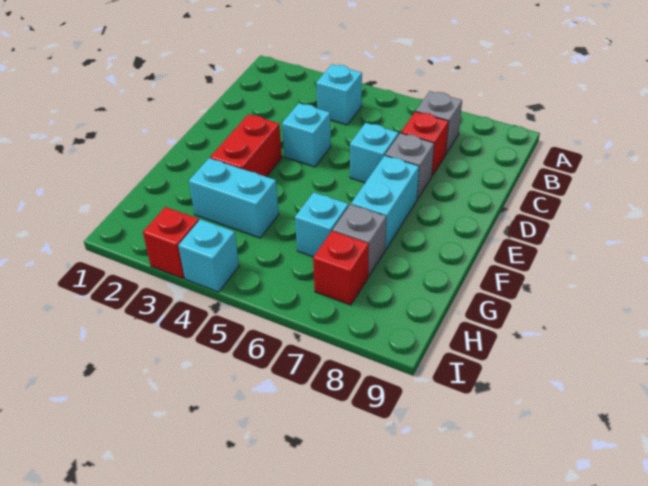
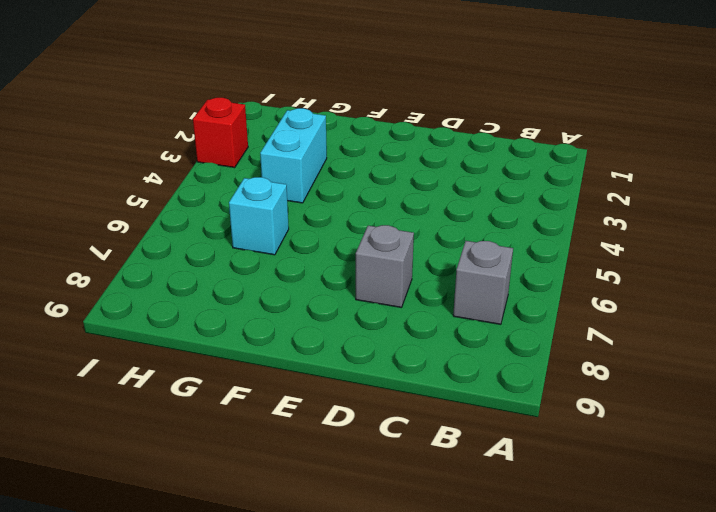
none -> cyan 1x1 brick [316,65,362,125]
none -> red 1x1 brick [401,112,449,176]
none -> cyan 1x1 brick [282,103,331,167]

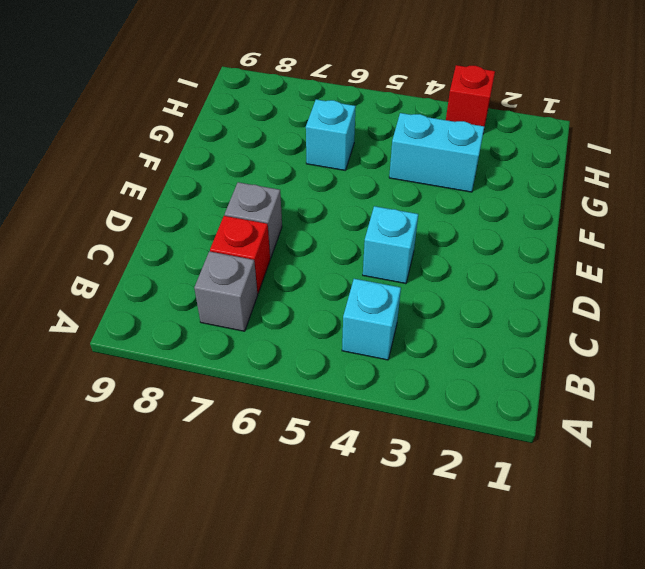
none -> cyan 1x1 brick [350,123,399,183]
none -> red 1x2 brick [210,114,282,177]
none -> cyan 1x2 brick [351,156,419,249]

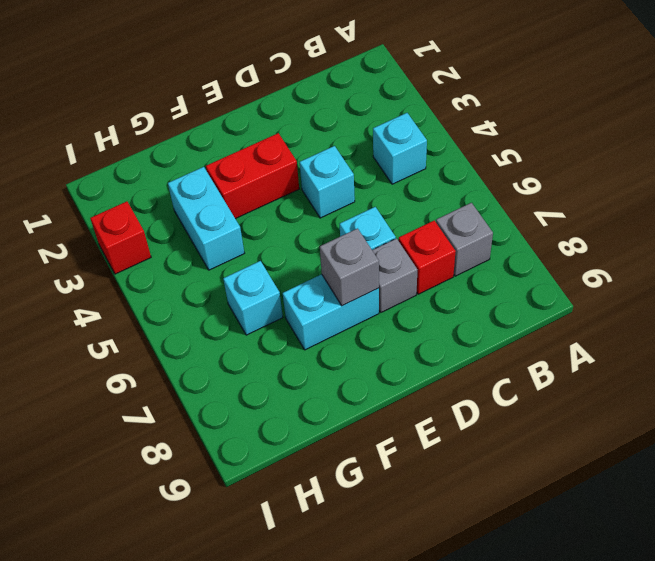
grey 1x1 brick [320,228,379,306] -> grey 1x1 brick moved to [333,204,386,276]
none -> red 1x1 brick [313,231,369,305]
none -> cyan 1x1 brick [178,219,239,292]

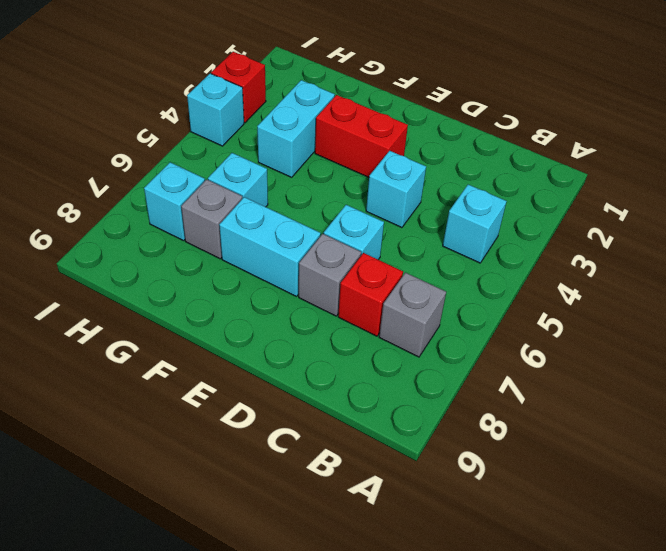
cyan 1x1 brick [144,162,205,241] -> red 1x1 brick [313,231,369,305]

